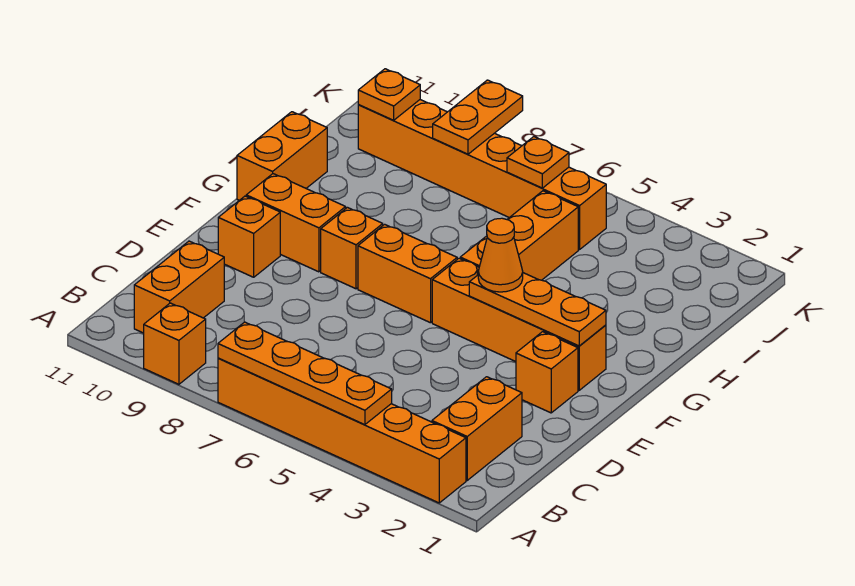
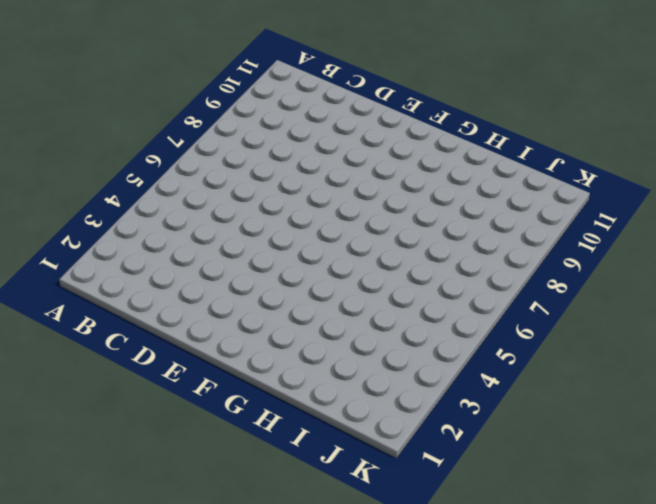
none -> orange 1x6 brick [218,358,466,503]
none -> orange 1x1 brick [144,303,206,384]
none -> orange 1x2 brick [432,377,522,480]

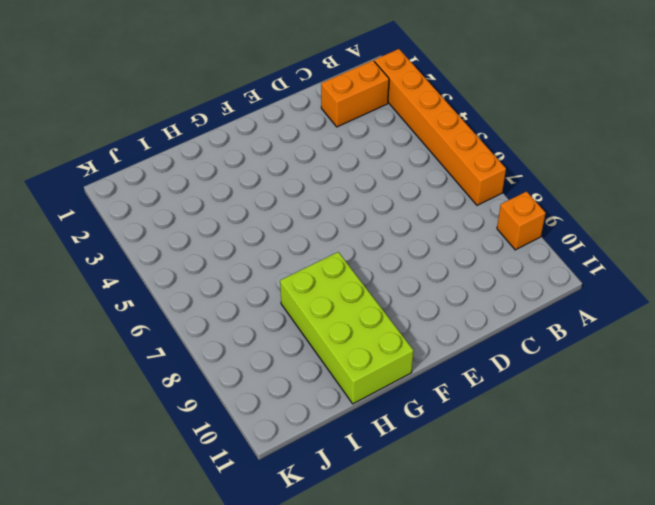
lime 2x4 brick [280,252,414,404] -> orange 1x2 brick [237,112,327,200]
none -> orange 1x2 brick [134,241,224,333]
none -> orange 1x1 brick [516,332,578,413]
none -> orange 1x1 brick [218,196,280,277]

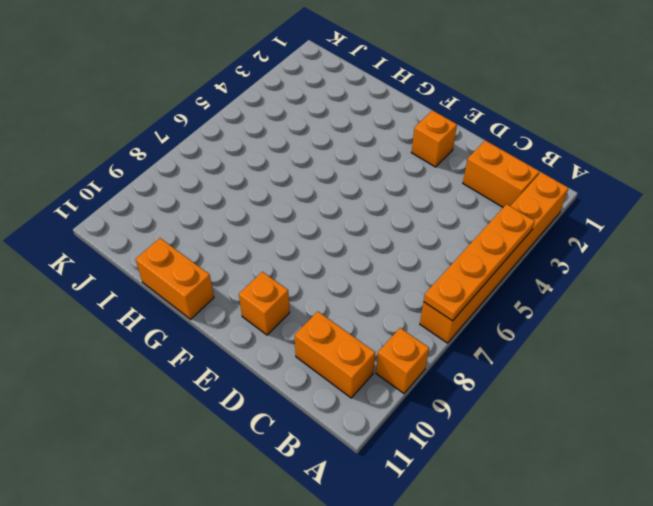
none -> orange 1x4 brick [432,258,606,390]
none -> orange 1x2 brick [358,224,457,323]
none -> orange 1x1 brick [321,208,383,289]

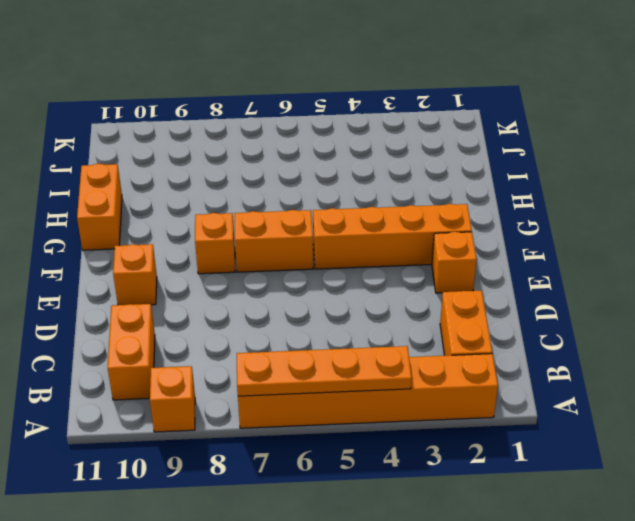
none -> orange 1x2 brick [246,174,346,272]
none -> orange 1x3 brick [460,191,578,280]
none -> orange 1x6 brick [358,100,606,249]

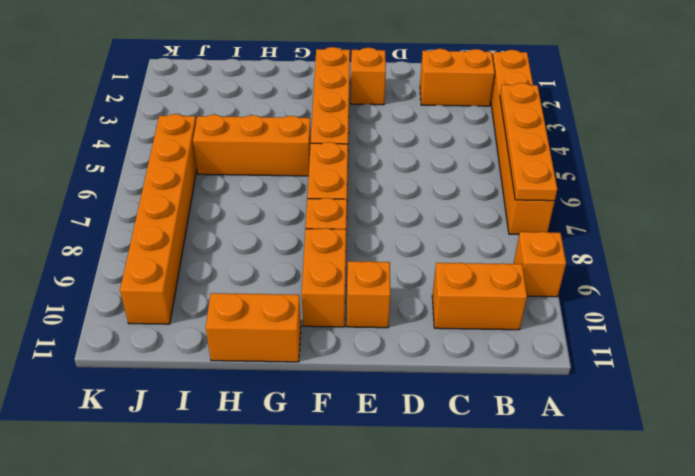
none -> orange 1x3 plate [469,273,606,346]
none -> orange 1x1 plate [507,137,569,188]
none -> orange 1x2 plate [433,80,523,154]

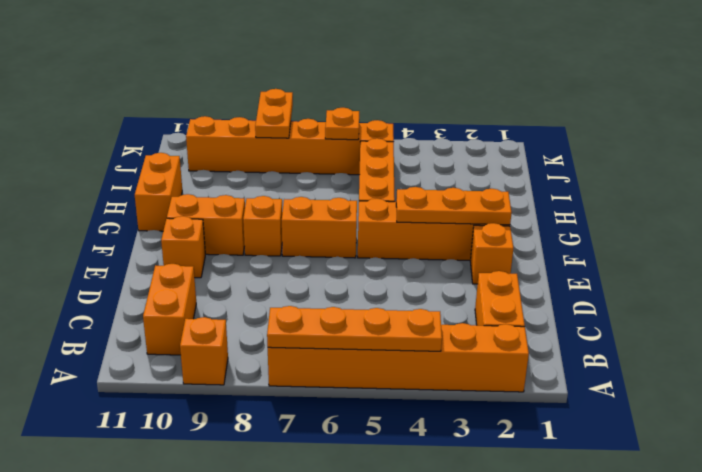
none -> orange 1x1 plate [358,69,420,120]
none -> orange 1x1 cone [478,218,523,292]

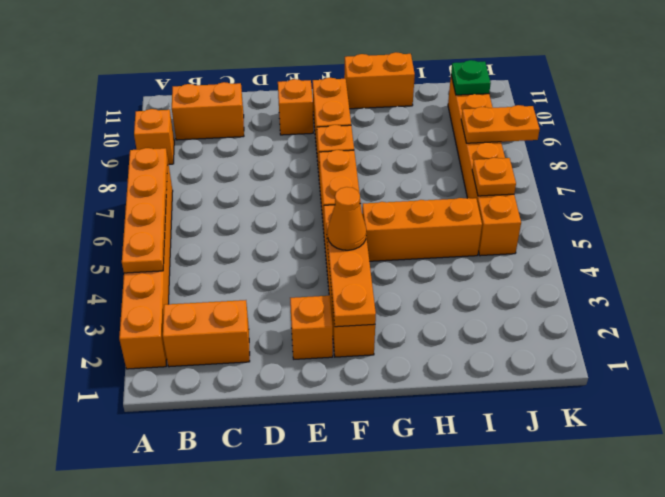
green 1x1 plate [451,60,491,95] -> orange 1x1 plate [358,69,420,120]

